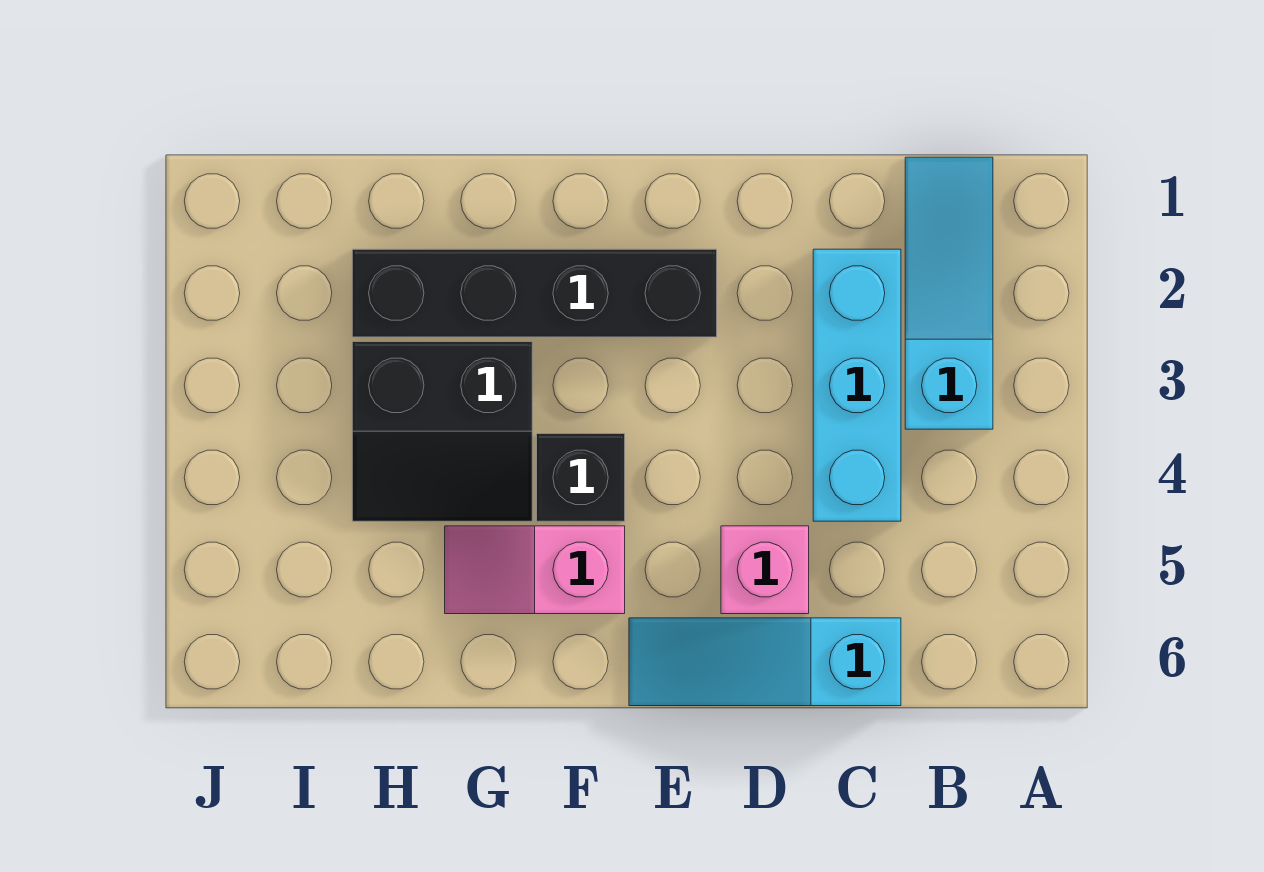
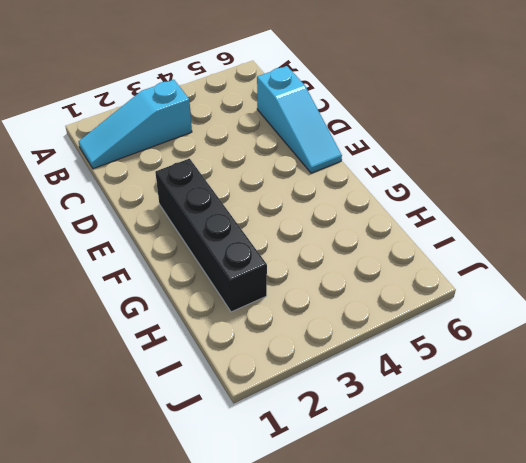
none -> cyan 1x3 brick [813,249,901,521]
none -> pink 1x1 brick [721,526,809,614]

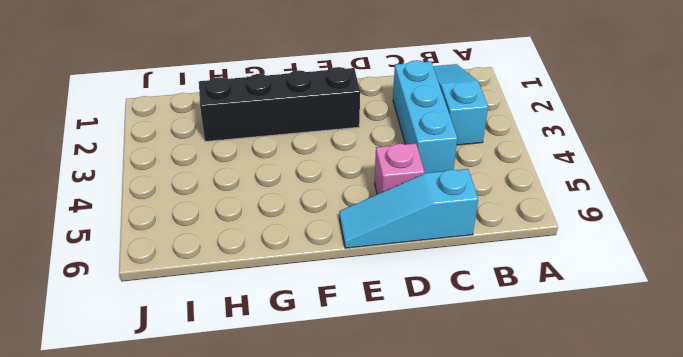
none -> black 1x1 brick [537,434,625,521]
none -> pink 1x2 slope [445,526,625,614]

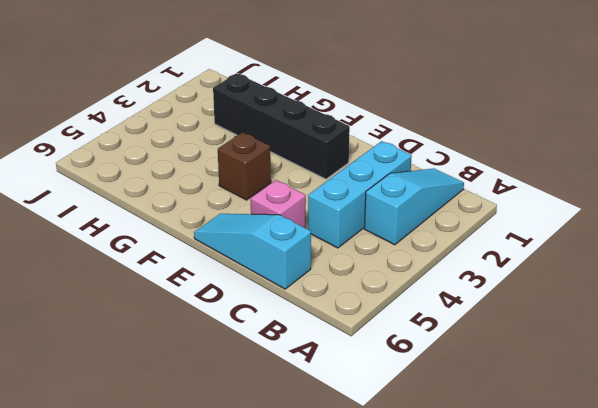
brown 1x1 brick [218,132,271,200] -> black 1x1 brick [537,434,625,521]
none -> pink 1x2 slope [445,526,625,614]
none -> black 2x2 slope [352,342,532,521]

